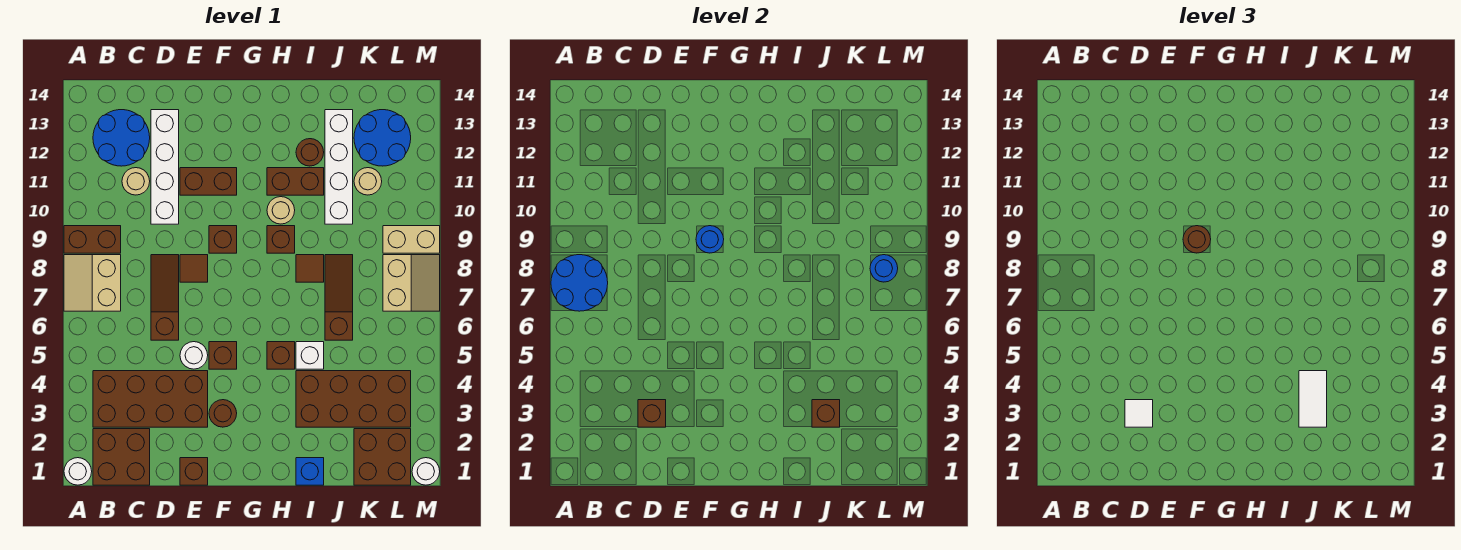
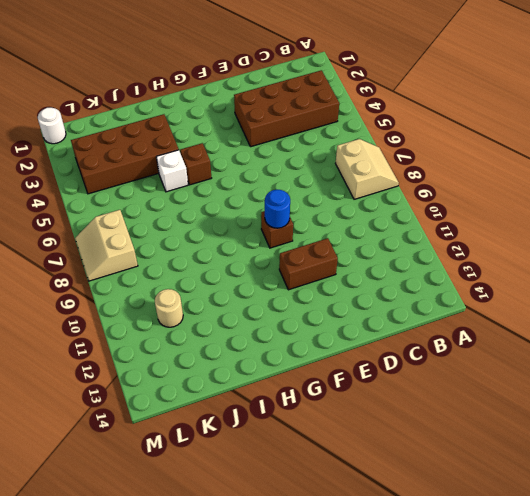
none -> white 1x1 round brick [64,458,92,485]
none -> brown 1x2 brick [64,226,121,253]
none -> brown 2x2 brick [93,429,150,485]
none -> blue 2x2 round brick [93,110,150,166]

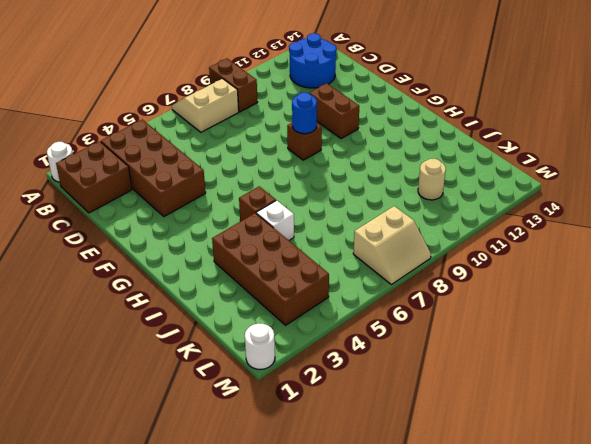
none -> tan 1x1 round brick [122,168,150,195]
none -> brown 1x3 slope [151,255,179,340]
none -> white 1x4 brick [151,110,179,224]
none -> brown 1x1 brick [180,458,208,485]

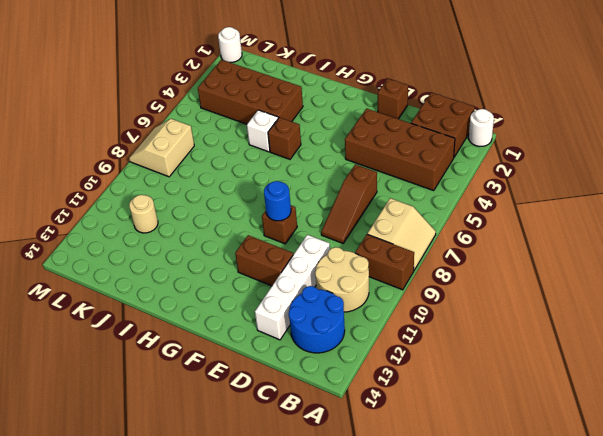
tan 2x2 round brick [315,247,369,312] -> tan 1x1 round brick [122,168,150,195]
none -> white 1x1 round brick [180,342,208,369]
none -> brown 1x1 tile [180,255,208,282]
none -> brown 1x1 round brick [209,400,237,427]
none -> brown 1x1 brick [209,342,237,369]

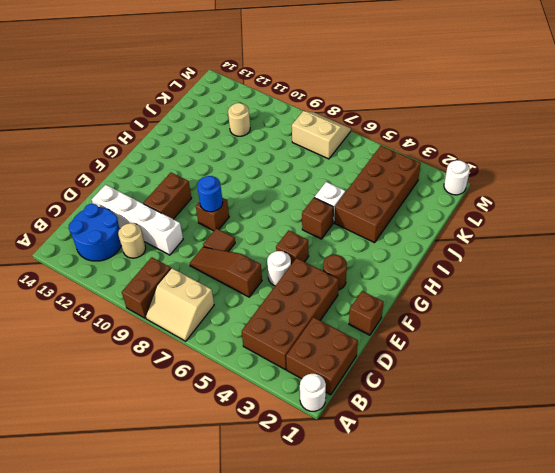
none -> brown 1x1 brick [267,226,295,253]
none -> tan 1x1 round brick [267,197,295,224]
none -> brown 1x2 brick [267,168,324,195]
none -> blue 1x1 brick [296,458,324,485]

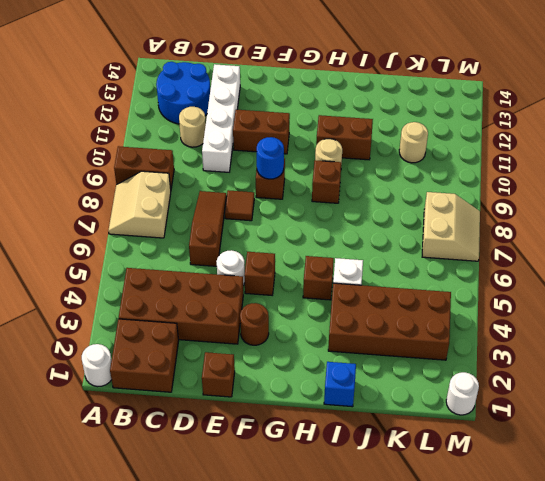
none -> brown 1x1 tile [296,255,324,282]
none -> brown 1x1 round brick [296,139,324,166]
none -> brown 1x3 slope [325,255,353,340]
none -> white 1x4 brick [325,110,353,224]

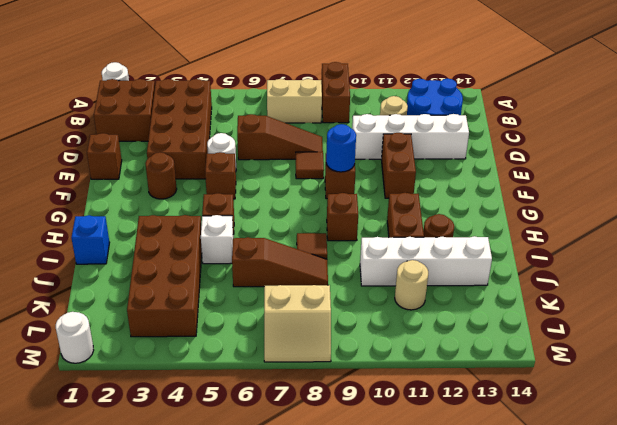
none -> tan 1x1 round brick [267,197,295,224]
none -> brown 2x2 brick [354,429,411,485]
none -> blue 2x2 round brick [354,110,411,166]
none -> tan 1x2 brick [383,226,440,253]

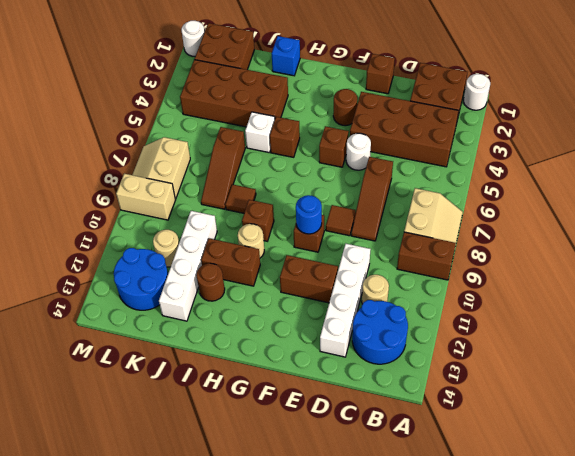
none -> blue 2x2 round brick [551,255,608,311]
none -> brown 1x1 brick [638,400,666,427]
none -> brown 1x1 brick [812,400,840,427]
none -> blue 1x1 round brick [870,255,898,282]

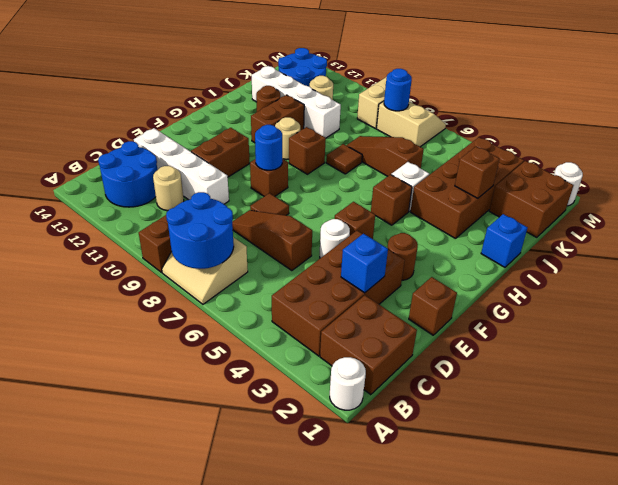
blue 1x1 brick [341,234,388,293] -> brown 1x1 brick [638,400,666,427]
none -> white 1x1 tile [1125,400,1153,427]
none -> brown 1x1 round brick [1183,226,1211,253]
none -> white 1x2 tile [1299,371,1327,427]

